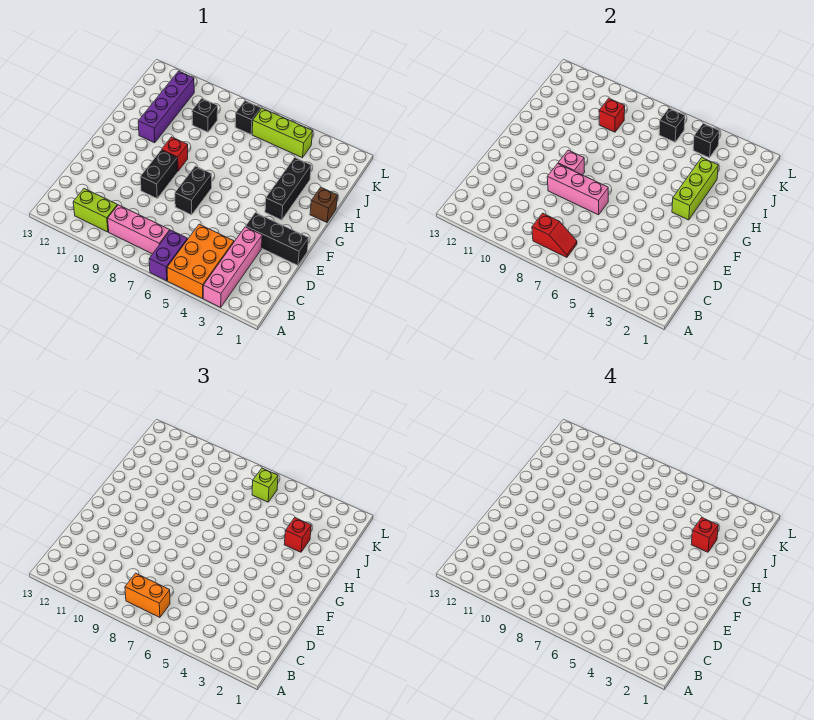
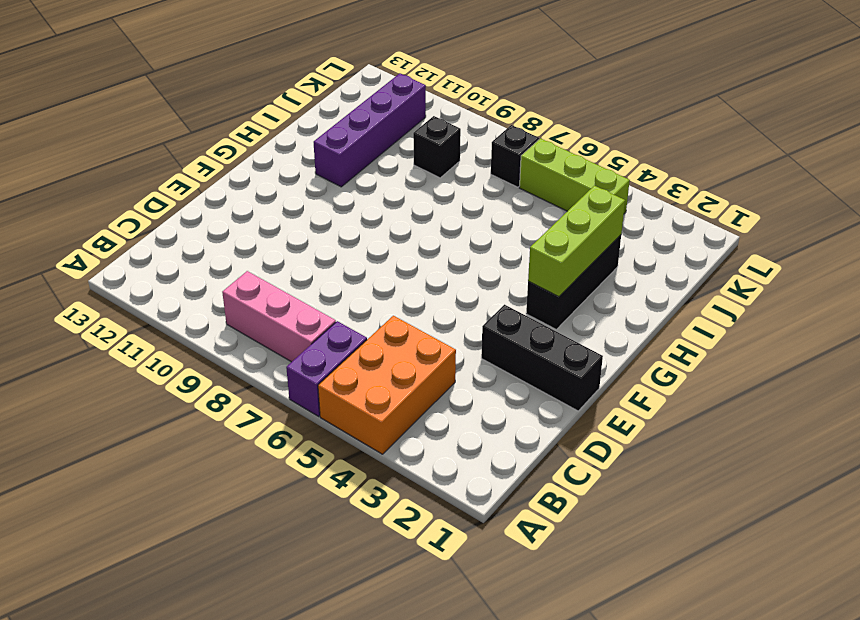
none -> pink 1x4 brick [203,227,262,307]
none -> lime 1x2 brick [73,189,117,232]
none -> black 1x2 brick [175,166,212,215]

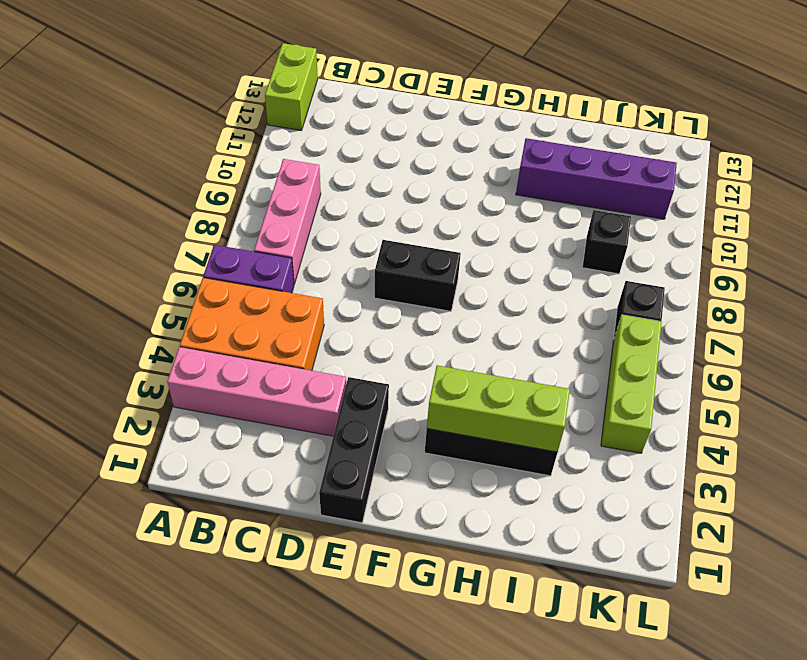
lime 1x2 brick [265,43,318,130] -> lime 1x2 brick moved to [73,189,117,232]
none -> black 1x2 brick [140,150,178,198]
none -> red 1x1 brick [162,137,188,171]
none -> brown 1x1 brick [310,187,338,222]

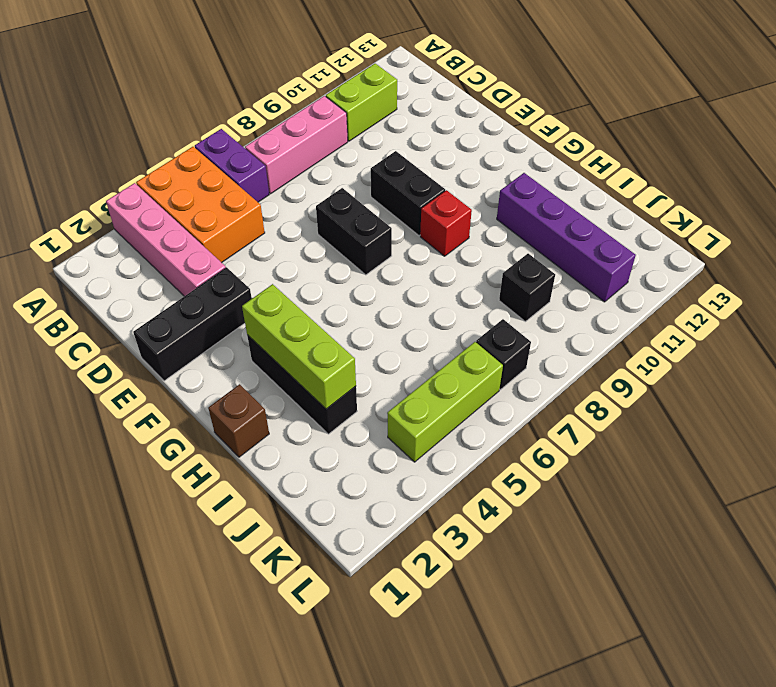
none -> red 1x2 slope [532,213,577,257]
none -> pink 1x3 brick [547,164,608,215]
none -> pink 1x1 brick [558,150,585,175]

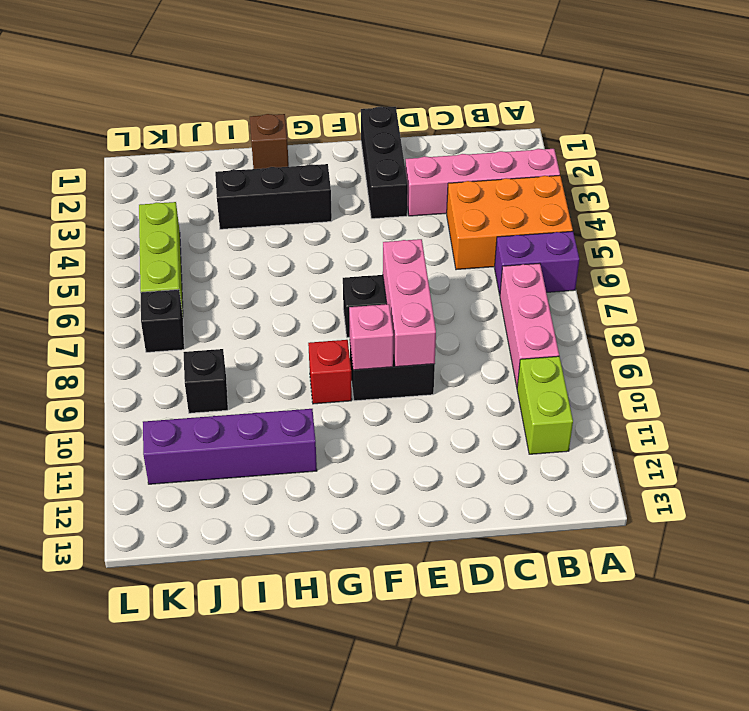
none -> red 1x2 slope [532,213,577,257]
none -> lime 1x3 brick [672,158,718,220]
none -> red 1x1 brick [599,98,625,132]

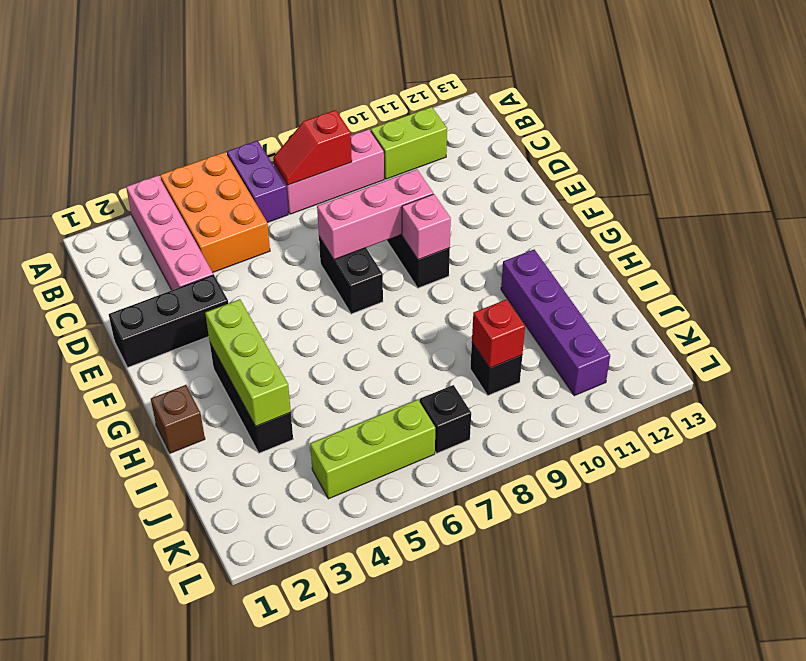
none -> red 1x1 brick [162,137,188,171]
none -> black 1x1 brick [693,123,720,158]
none -> black 1x1 brick [659,108,685,142]

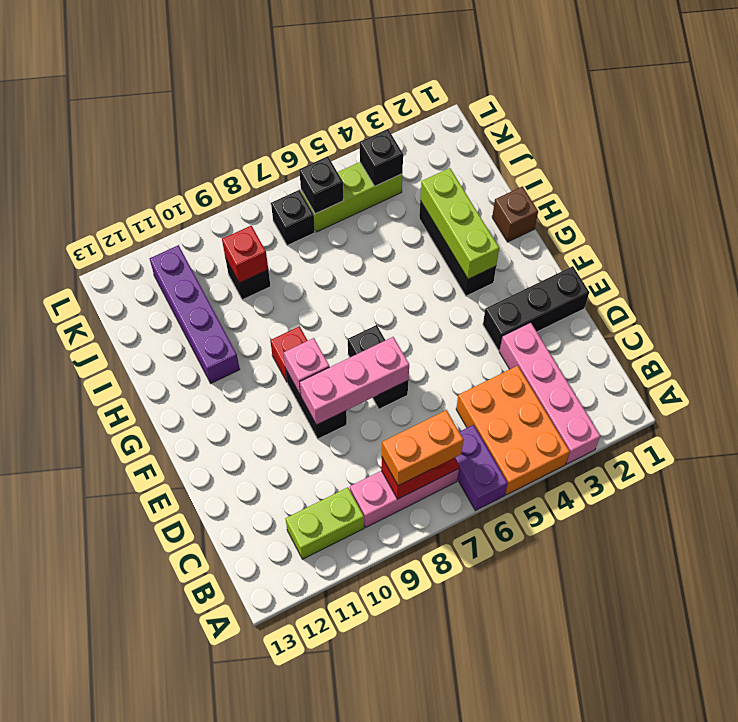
none -> red 1x1 brick [284,518,311,552]
none -> lime 1x1 brick [252,468,278,502]
none -> red 1x1 brick [691,518,718,552]

